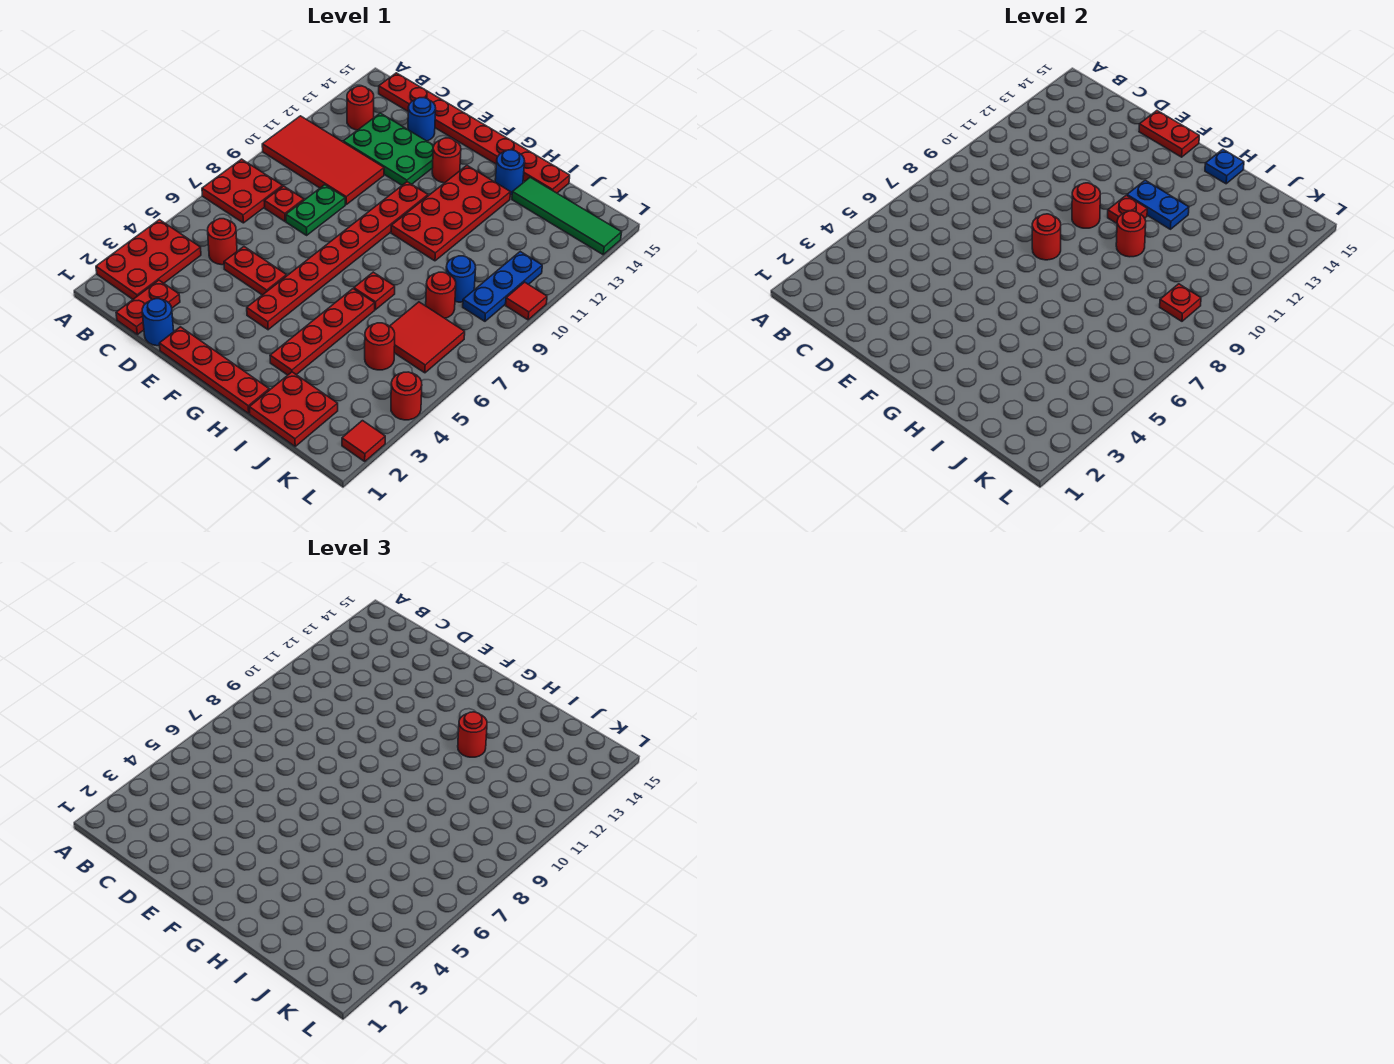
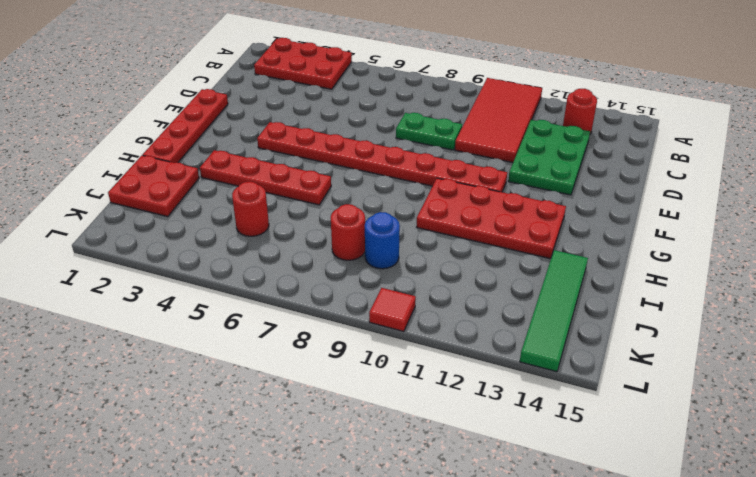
none -> red 2x2 plate [202,159,283,223]
none -> red 1x8 plate [379,73,570,193]
none -> red 1x2 plate [116,280,180,335]
none -> red 1x1 round brick [208,219,237,265]

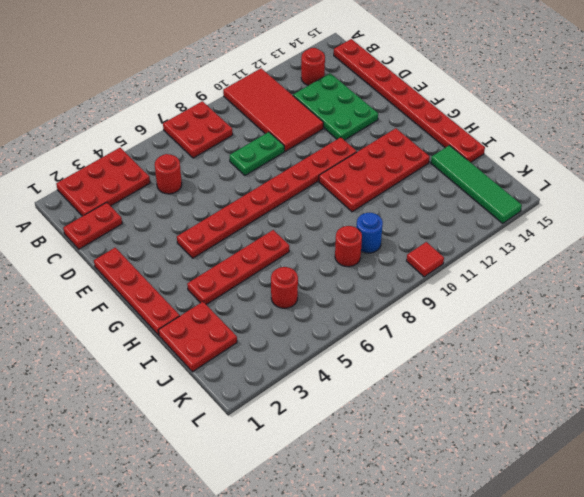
none -> red 1x1 plate [264,186,304,221]
none -> blue 1x1 round brick [142,299,174,346]
none -> red 1x2 plate [224,247,287,295]
none -> blue 1x1 round brick [408,98,436,141]

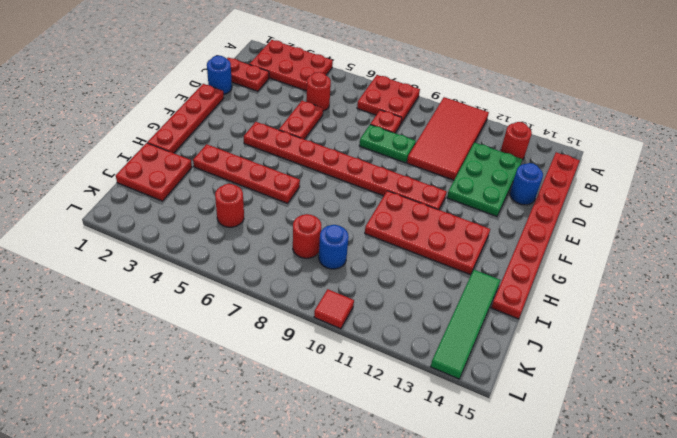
none -> red 1x1 round brick [432,138,461,183]
none -> red 1x1 plate [354,272,395,310]
none -> blue 1x1 round brick [495,150,525,195]
none -> red 2x2 tile [390,302,465,373]

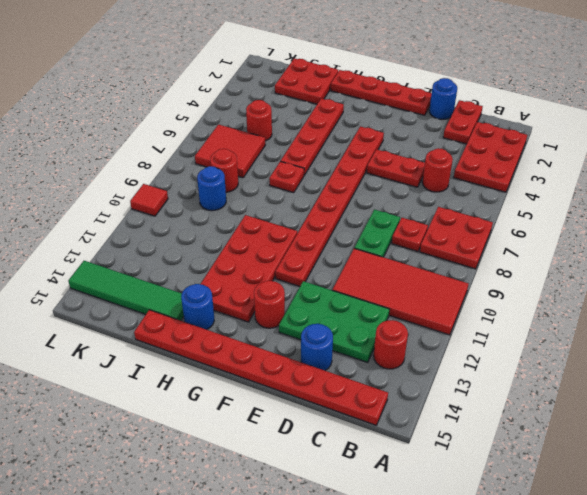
none -> blue 1x3 plate [463,252,542,321]
none -> red 1x1 tile [342,421,385,461]
none -> red 1x1 round brick [391,372,422,420]
none -> red 1x2 plate [1139,111,1199,157]

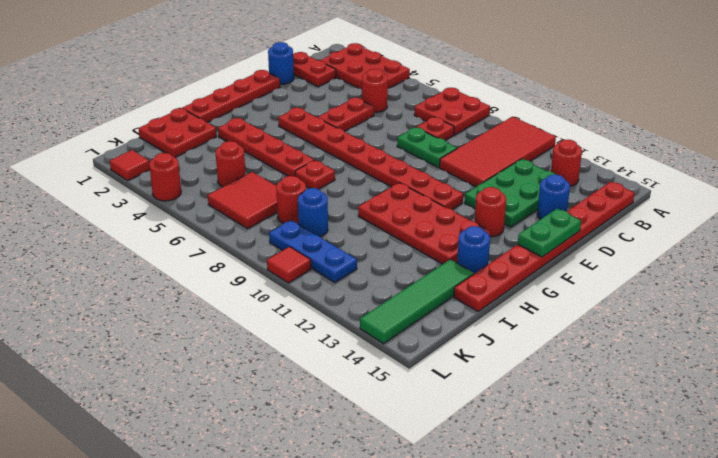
green 1x2 plate [518,209,581,257] -> red 1x2 plate [1139,111,1199,157]
none -> red 1x1 round brick [1032,214,1061,260]
none -> red 1x1 round brick [1072,183,1100,228]
none -> red 1x1 plate [1108,195,1147,223]
none -> blue 1x2 plate [1127,180,1189,229]

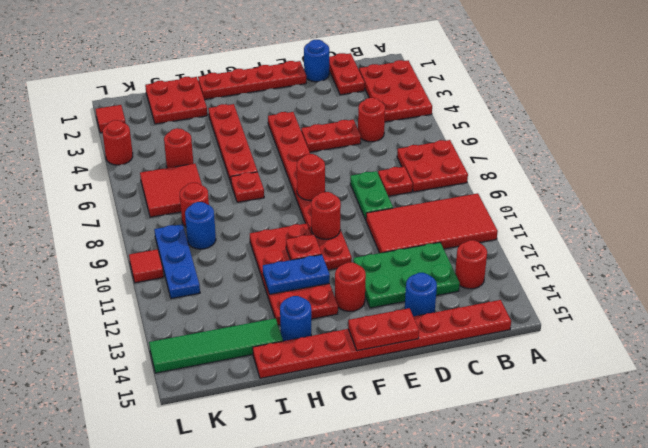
none -> red 1x1 round brick [1116,211,1146,257]
none -> blue 1x1 plate [1205,149,1244,184]
none -> red 1x1 plate [1160,284,1201,321]
none -> red 1x1 round brick [458,712,487,757]

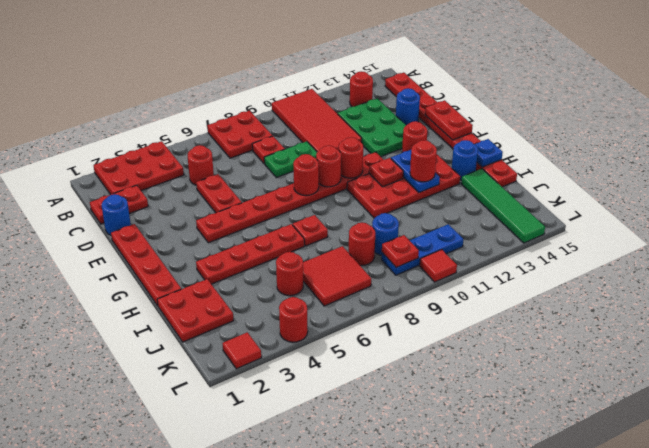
red 1x1 round brick [316,146,341,187] -> red 1x1 round brick moved to [1116,211,1146,257]

